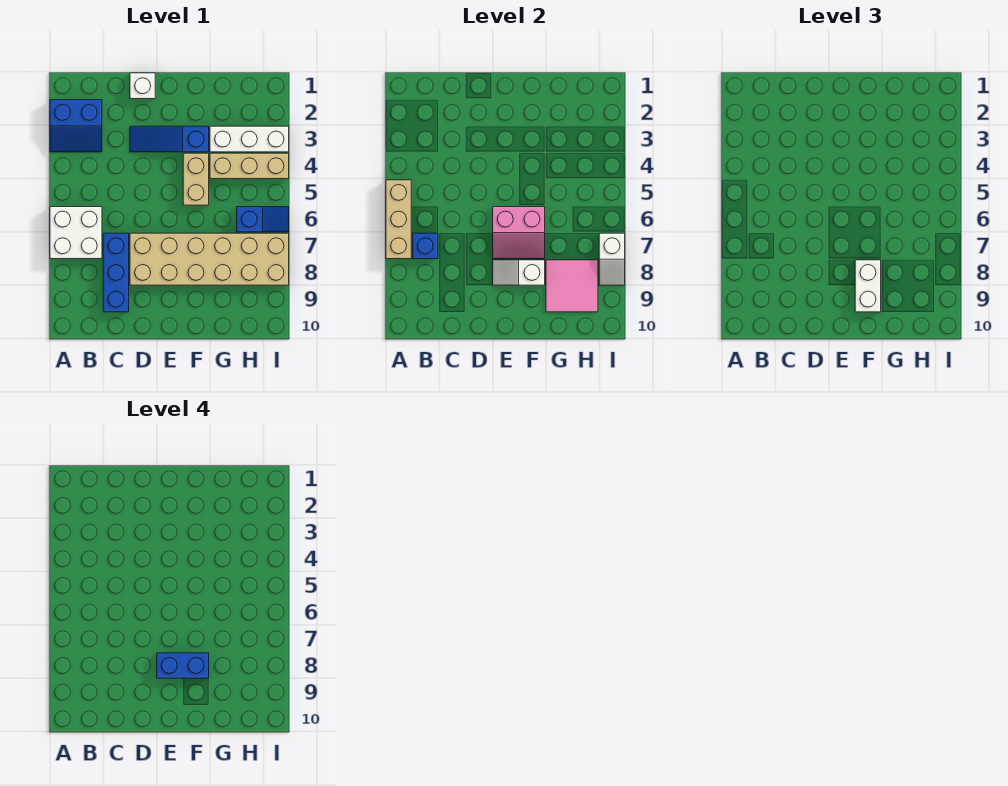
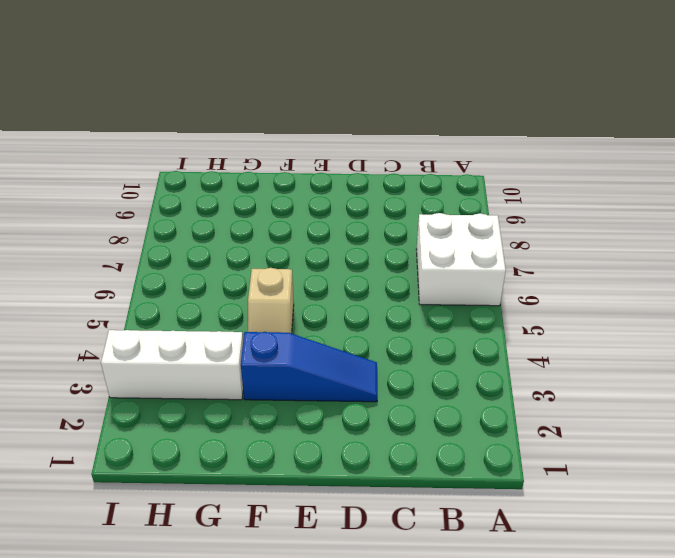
tan 1x2 slope [248,268,294,333] -> tan 1x2 brick [183,153,209,205]
none -> blue 2x2 slope [50,100,102,152]
none -> blue 1x3 brick [103,233,129,312]
none -> white 1x1 brick [130,73,155,99]

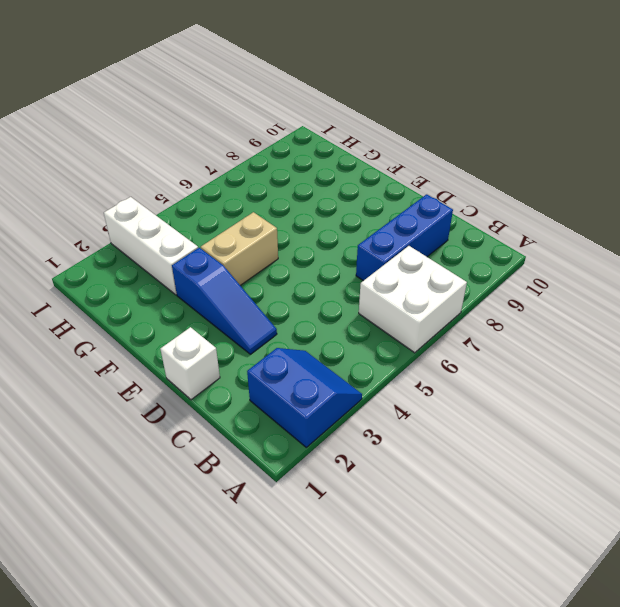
none -> tan 2x6 brick [130,233,289,285]
none -> tan 1x3 brick [210,153,289,179]
none -> blue 1x2 slope [237,207,289,232]

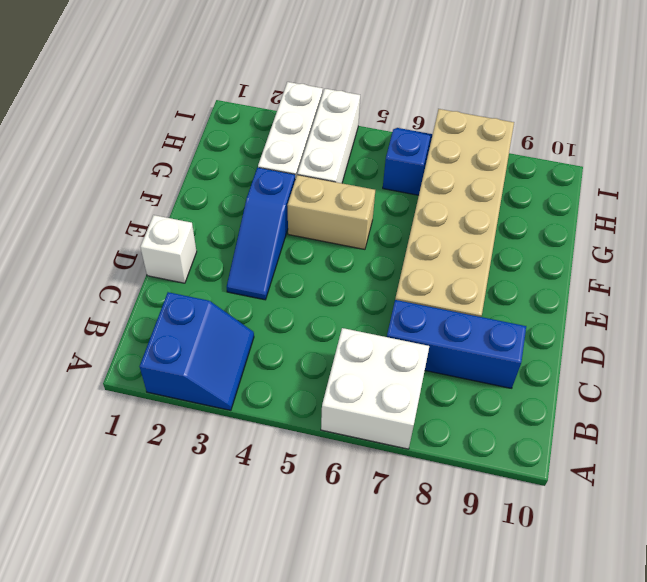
white 1x3 brick [297,89,360,183] -> tan 1x3 brick [210,153,289,179]
none -> tan 1x3 brick [386,180,411,259]
none -> blue 1x1 brick [413,233,438,259]
none -> pink 2x2 slope [493,207,545,259]

